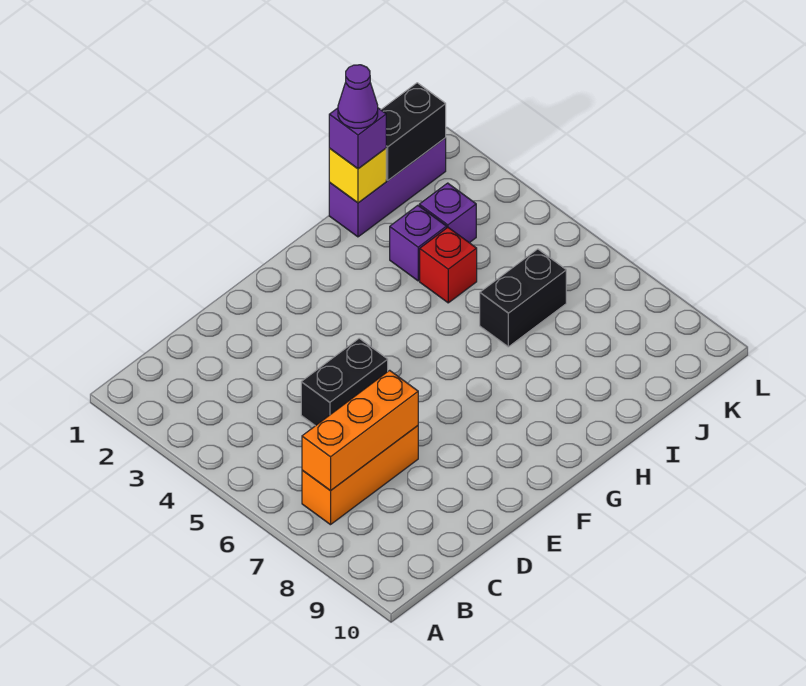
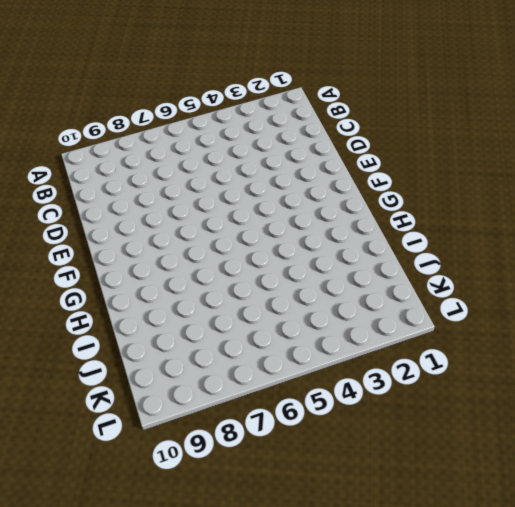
none -> orange 1x3 brick [302,426,418,525]
none -> black 1x2 brick [301,338,388,426]
none -> purple 1x3 brick [329,138,446,237]

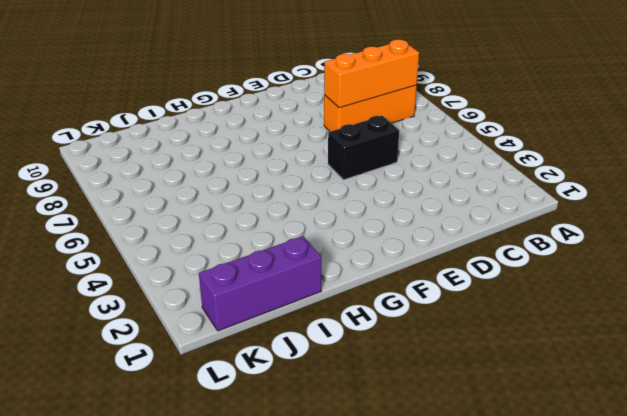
none -> purple 1x1 brick [390,205,447,281]
none -> red 1x1 brick [420,228,477,303]
none -> black 1x2 brick [480,249,566,347]

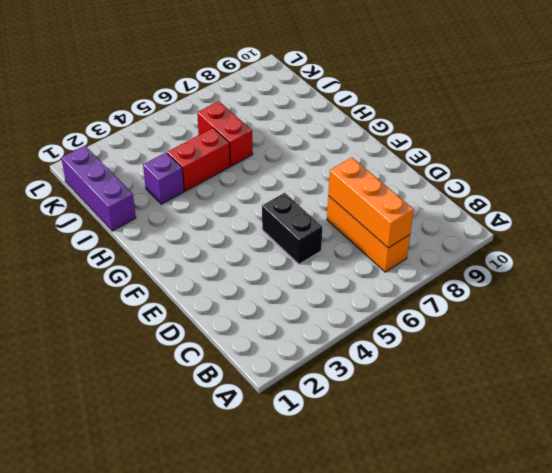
red 1x2 brick [167,128,230,191] -> red 1x1 brick [420,228,477,303]
red 1x2 brick [197,101,253,166] -> black 1x2 brick [480,249,566,347]
none -> purple 1x1 brick [419,183,476,243]
none -> yellow 1x1 brick [329,148,386,203]
none -> black 1x2 brick [381,83,446,180]

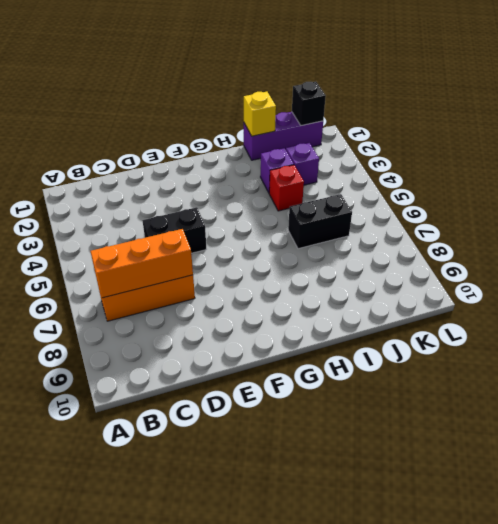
black 1x1 brick [292,82,326,126] -> black 1x2 brick [381,83,446,180]
none -> purple 1x1 brick [329,108,386,169]
none -> purple 1x1 cone [338,65,378,128]

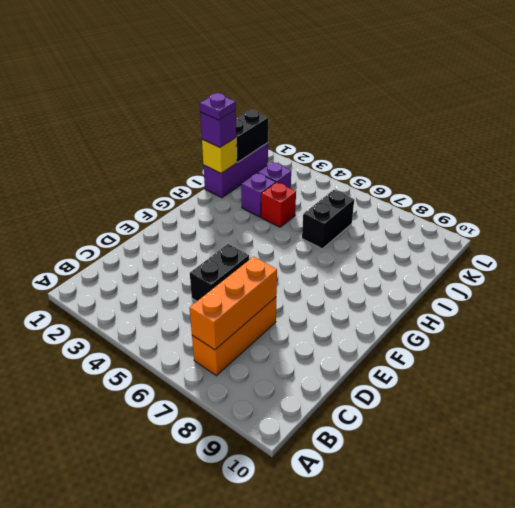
purple 1x1 plate [200,93,236,120] -> purple 1x1 cone [338,65,378,128]

